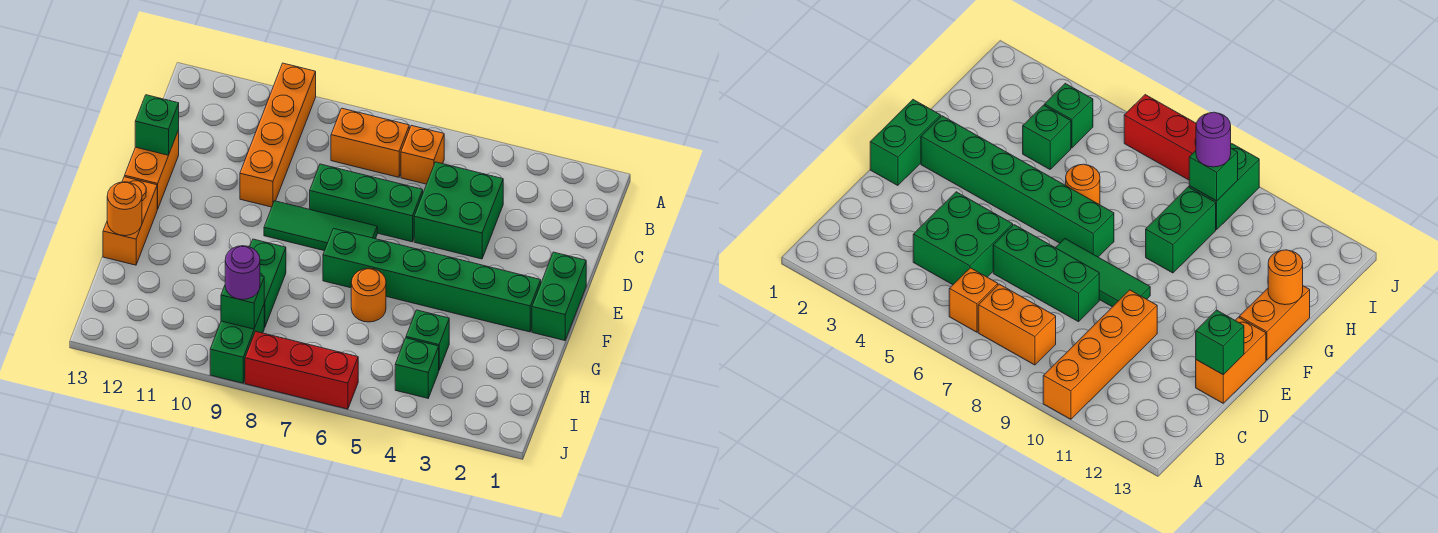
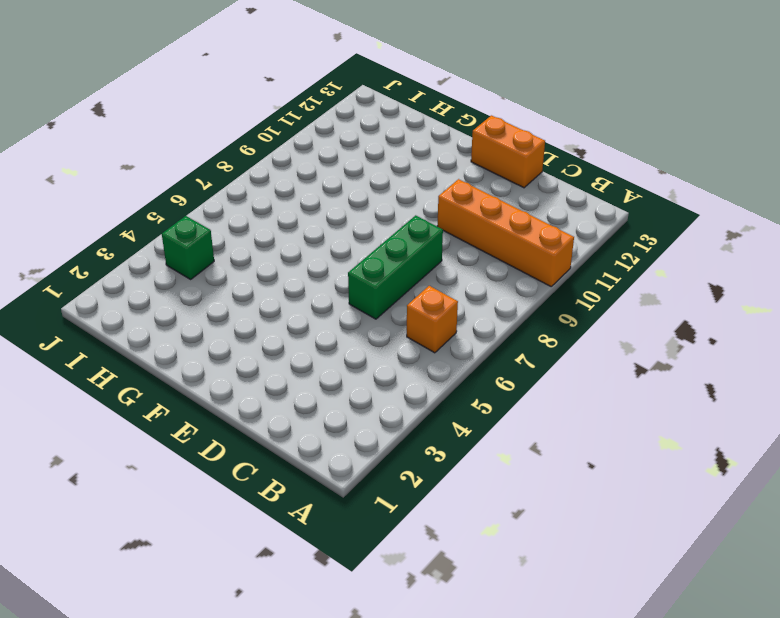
none -> orange 1x2 brick [331,108,409,177]
none -> green 2x2 brick [414,162,503,259]
none -> green 1x2 brick [532,252,586,341]

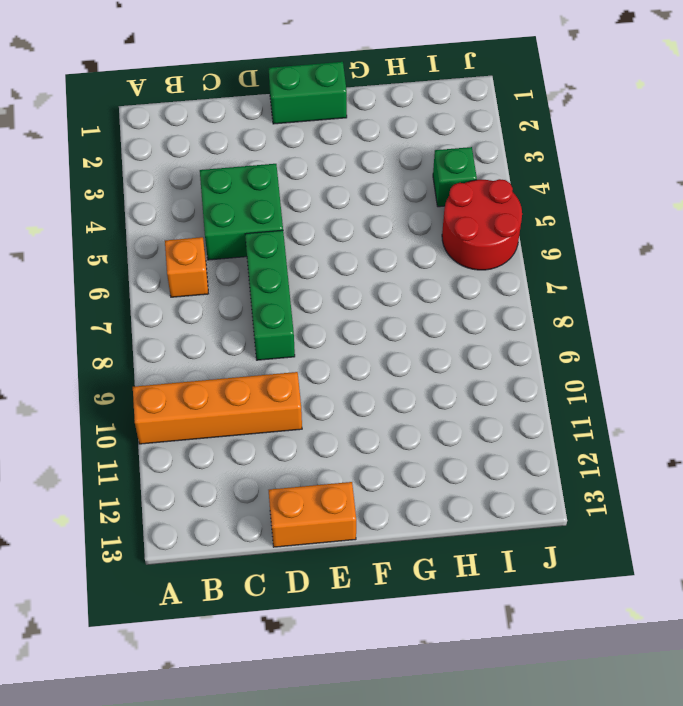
red 2x2 round brick [442,179,522,270] -> red 1x3 brick [245,331,358,409]
none -> orange 1x2 brick [331,108,409,177]
none -> green 1x3 tile [264,201,377,251]
none -> green 1x6 brick [323,229,541,332]

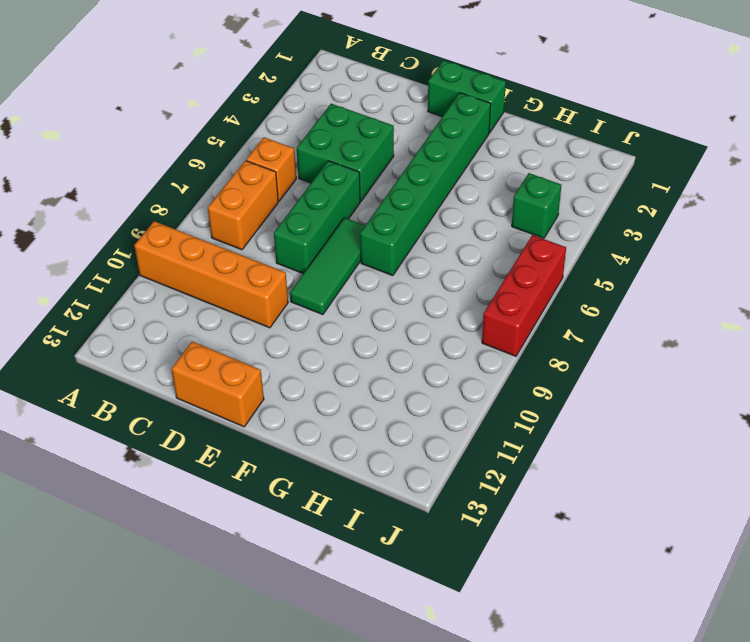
none -> orange 1x2 brick [103,177,157,265]
none -> orange 1x1 round brick [351,268,386,322]
none -> green 1x2 brick [250,239,286,328]

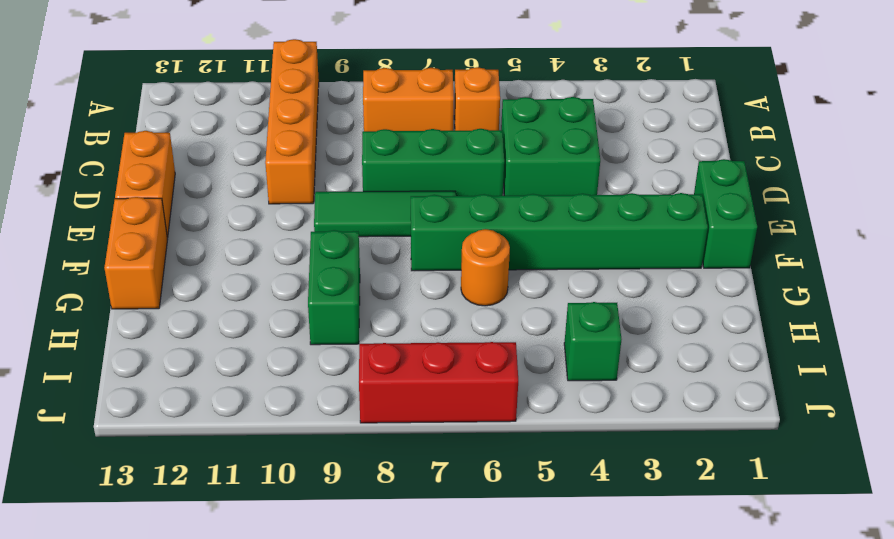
none -> green 1x1 brick [406,310,449,370]
none -> green 1x2 brick [210,305,264,383]
none -> green 1x1 brick [135,95,179,155]

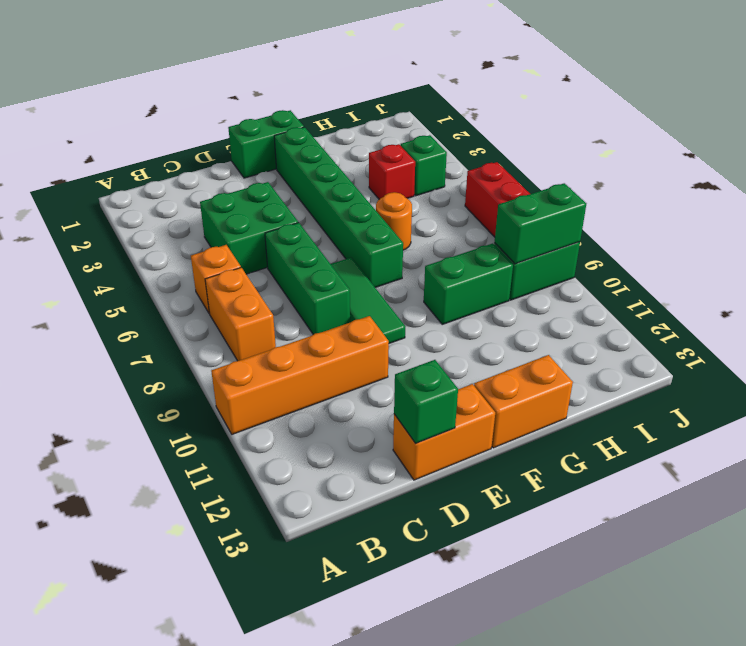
red 1x1 brick [369,144,415,199] -> green 1x1 brick [406,310,449,370]
green 1x2 brick [495,183,586,264] -> green 1x1 brick [221,276,264,329]
none -> orange 1x1 round brick [107,182,142,236]
none -> purple 1x1 round brick [225,246,260,299]

